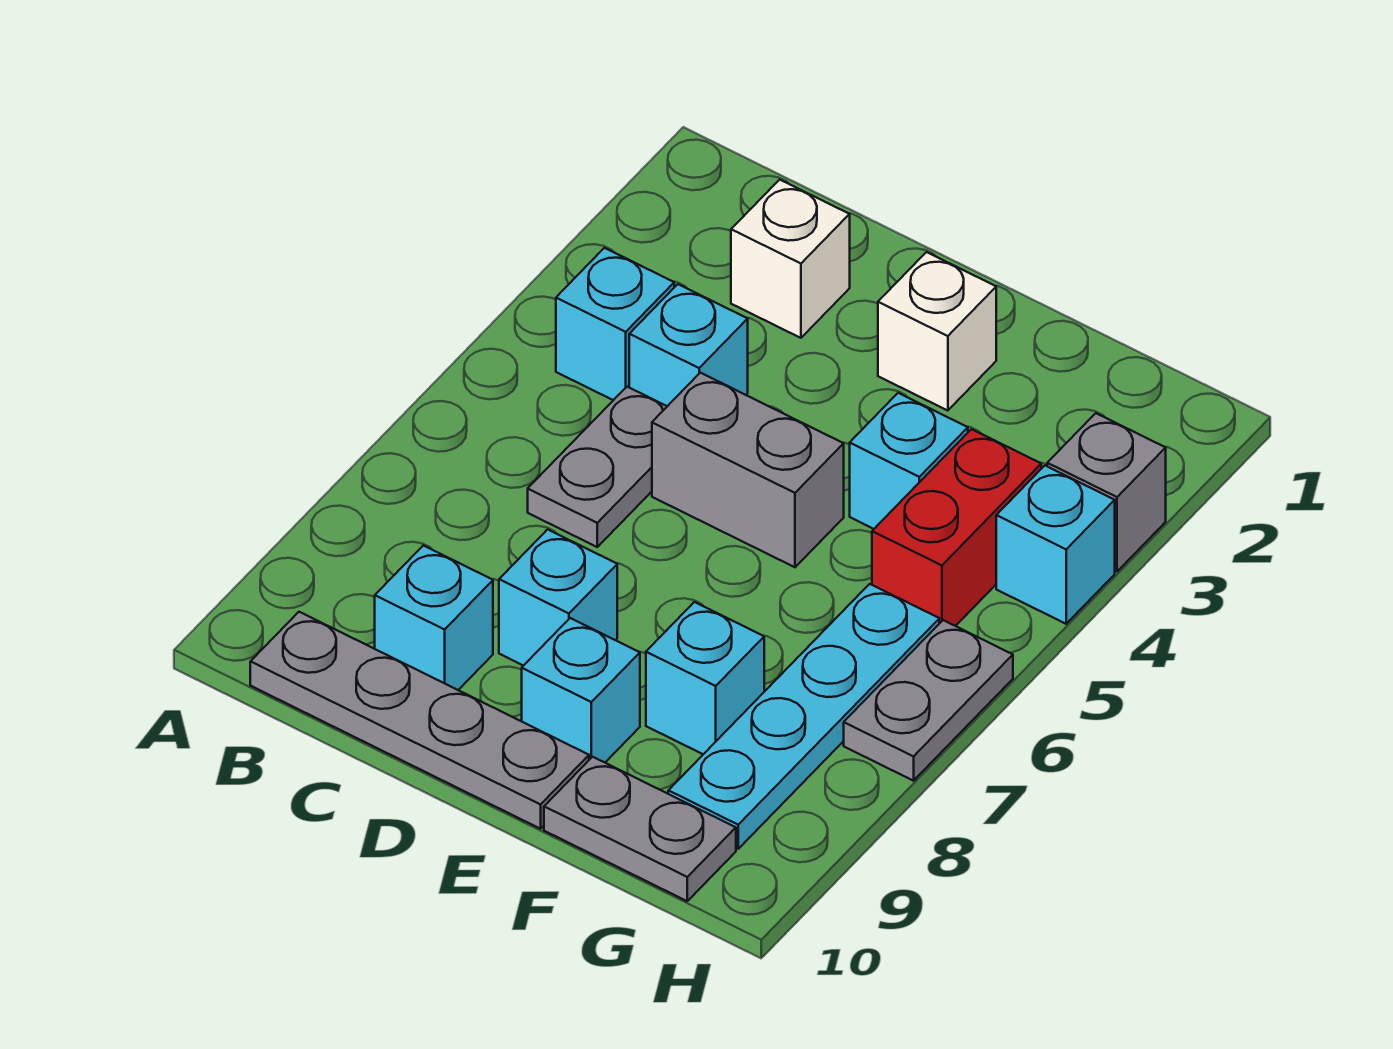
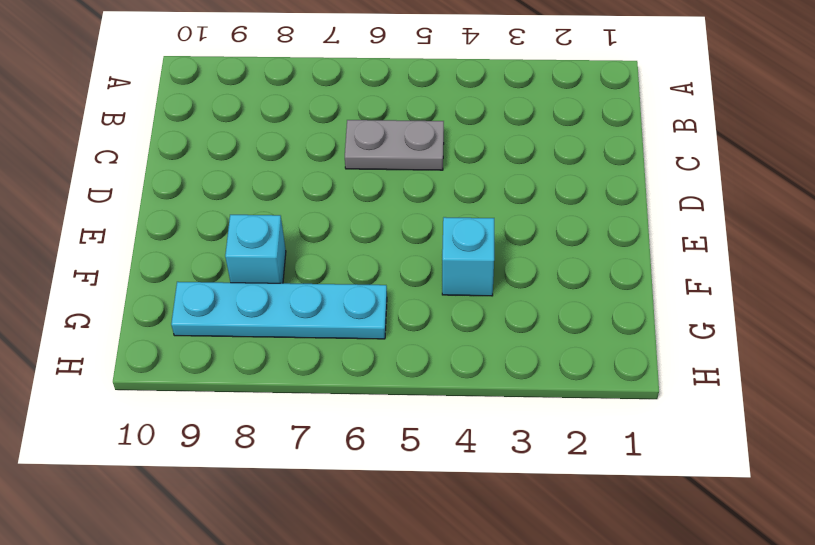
none -> cyan 1x1 brick [556,248,674,400]
none -> grey 1x4 plate [250,612,589,829]
none -> white 1x1 brick [731,180,850,338]

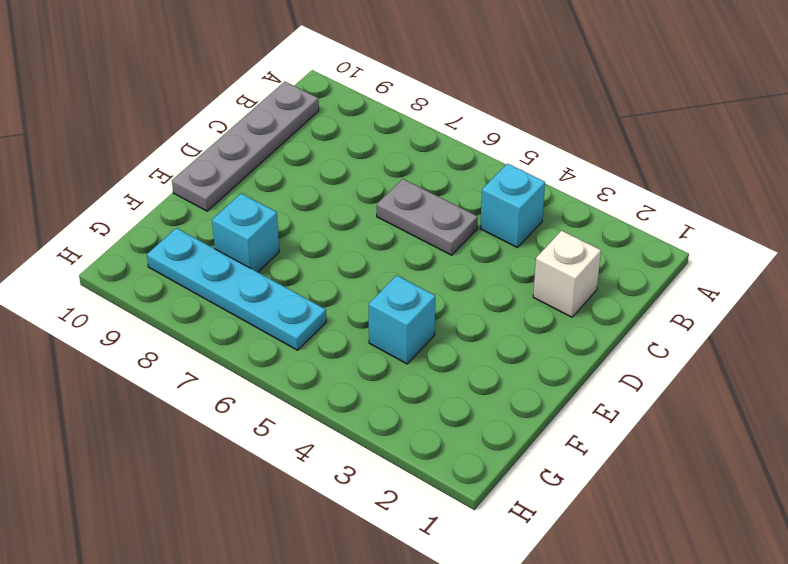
none -> cyan 1x1 brick [629,284,748,406]
none -> cyan 1x1 brick [375,545,493,690]
none -> grey 1x2 brick [652,373,844,567]

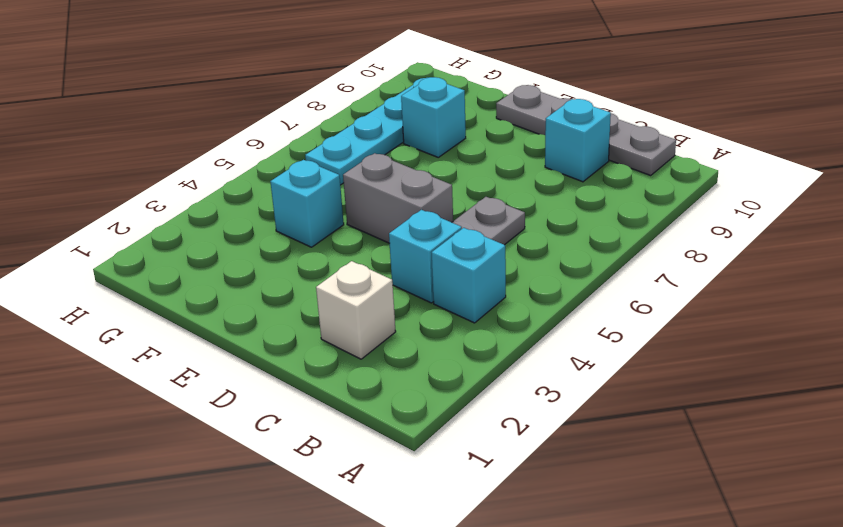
none -> cyan 1x1 brick [499,529,617,666]
none -> white 1x1 brick [878,252,996,411]
none -> cyan 1x1 brick [522,618,640,762]

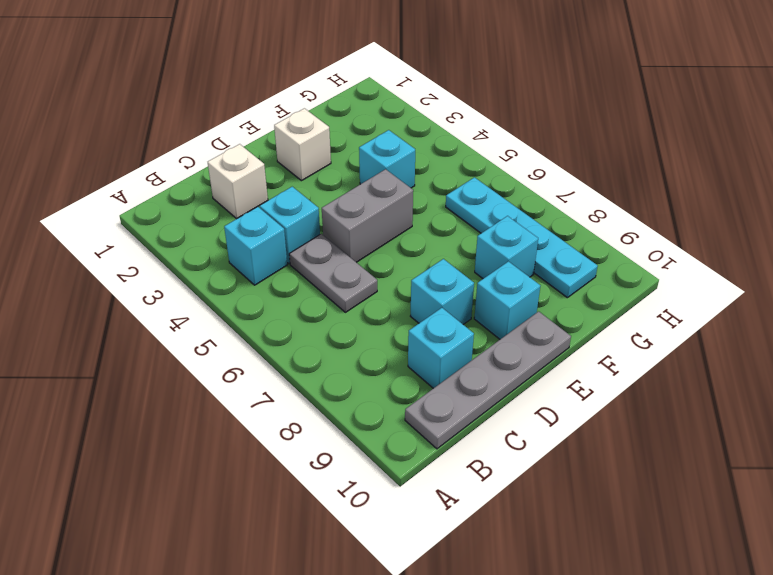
none -> grey 1x2 plate [544,757,736,901]
none -> red 1x2 brick [872,429,1041,626]
none -> grey 1x1 brick [1047,413,1166,571]

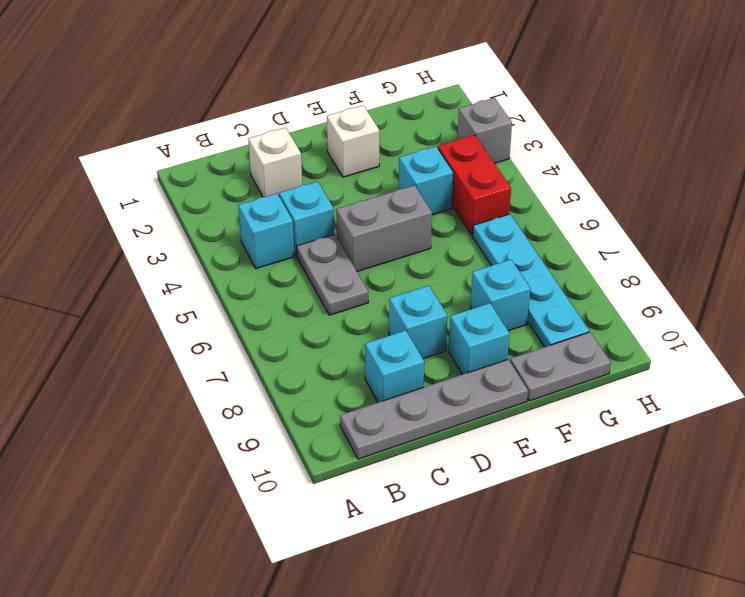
none -> cyan 1x1 brick [996,466,1115,624]
none -> grey 1x2 plate [844,620,1013,781]

